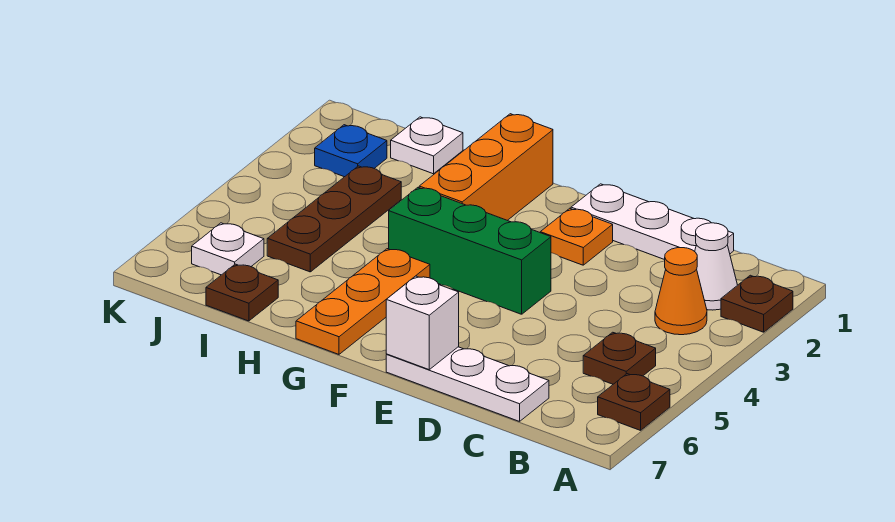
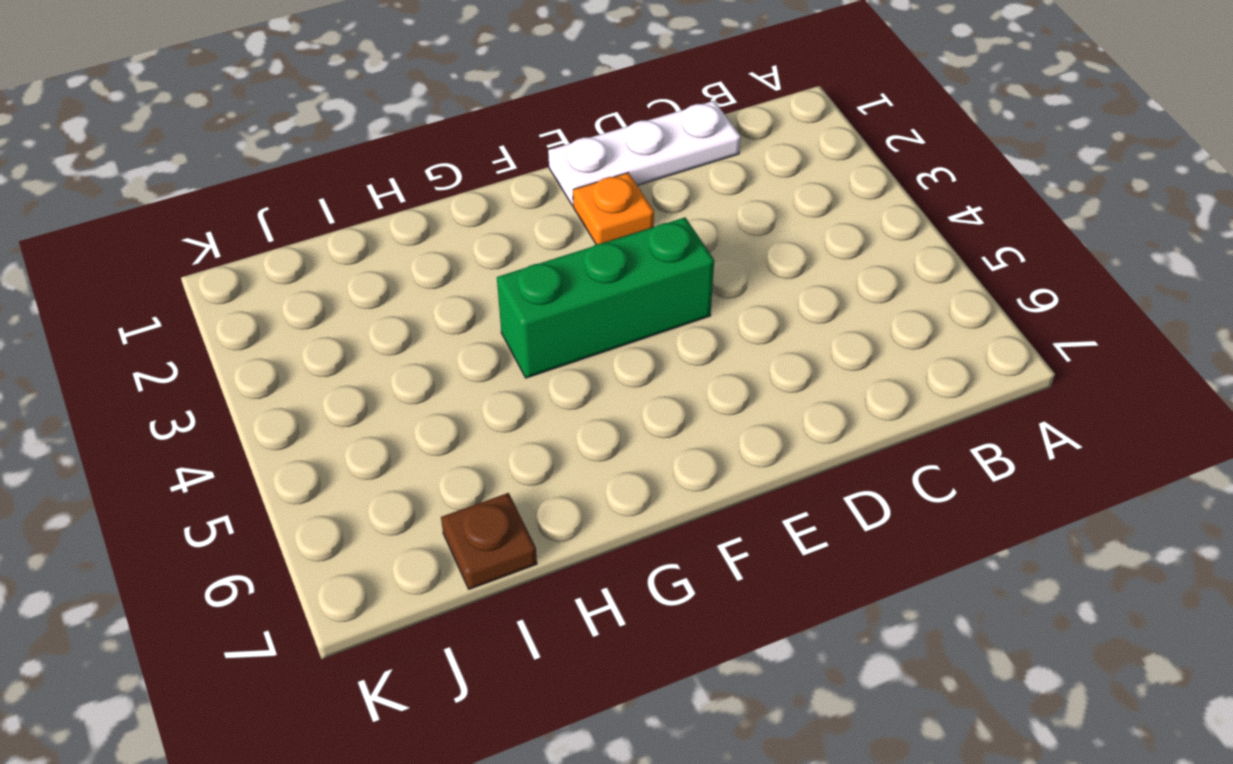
none -> brown 1x1 plate [721,275,793,332]
none -> brown 1x1 plate [598,374,670,430]
none -> white 1x1 cone [695,223,737,310]

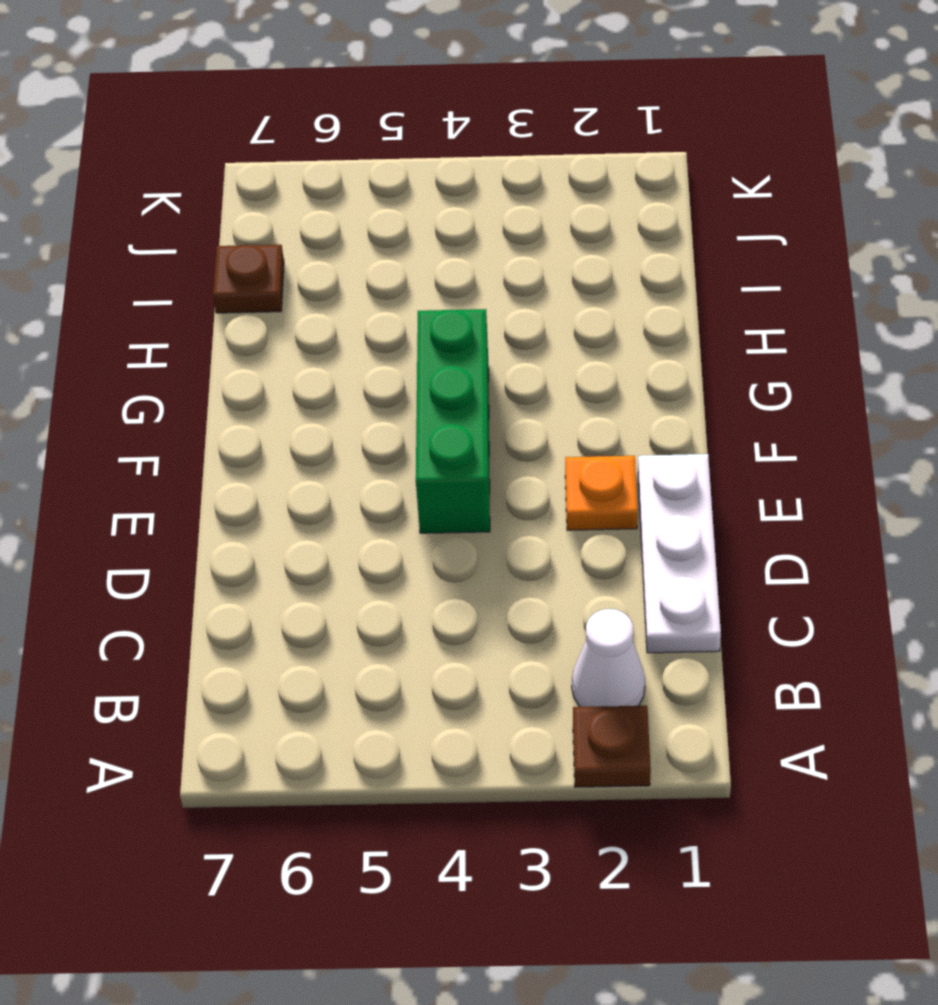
none -> brown 1x1 plate [598,374,670,430]
none -> orange 1x1 cone [655,248,707,335]
none -> brown 1x1 plate [583,332,656,384]

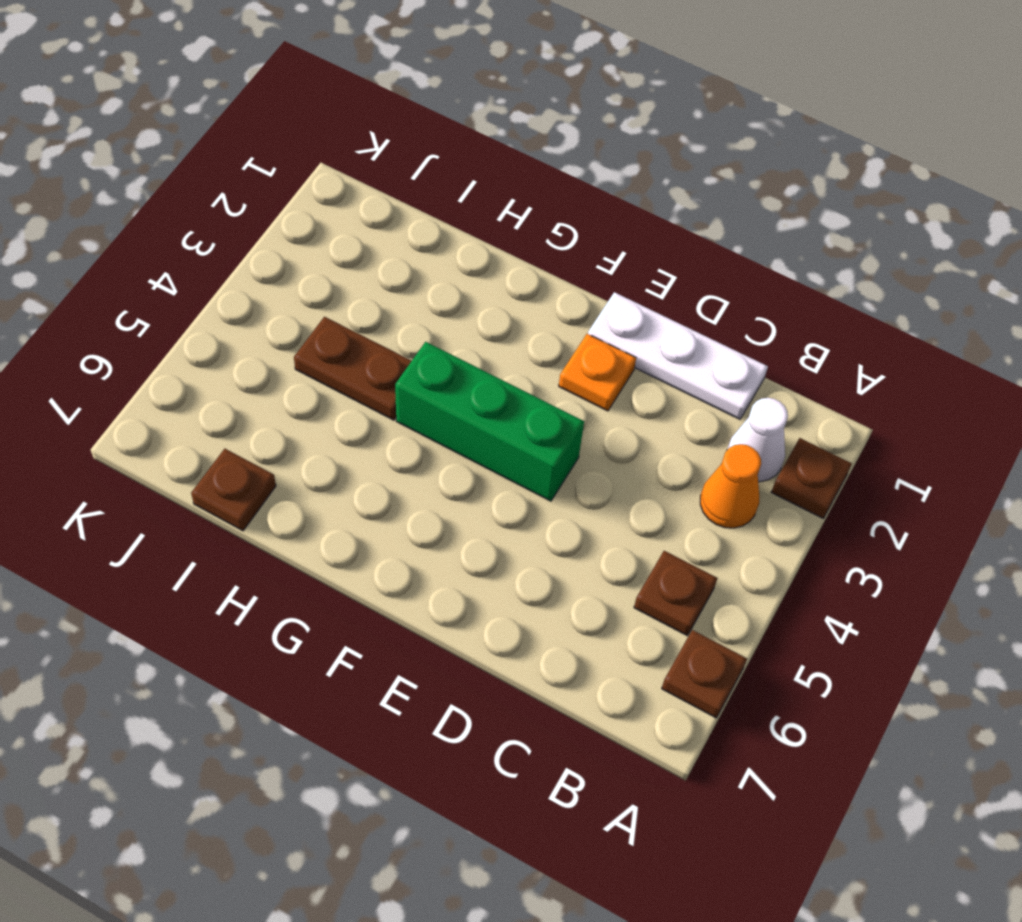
brown 1x2 plate [294,317,411,420] -> brown 1x3 plate [267,166,401,272]
none -> white 1x3 plate [386,347,549,421]
none -> orange 1x3 brick [419,114,553,220]
none -> orange 1x3 plate [296,249,430,354]

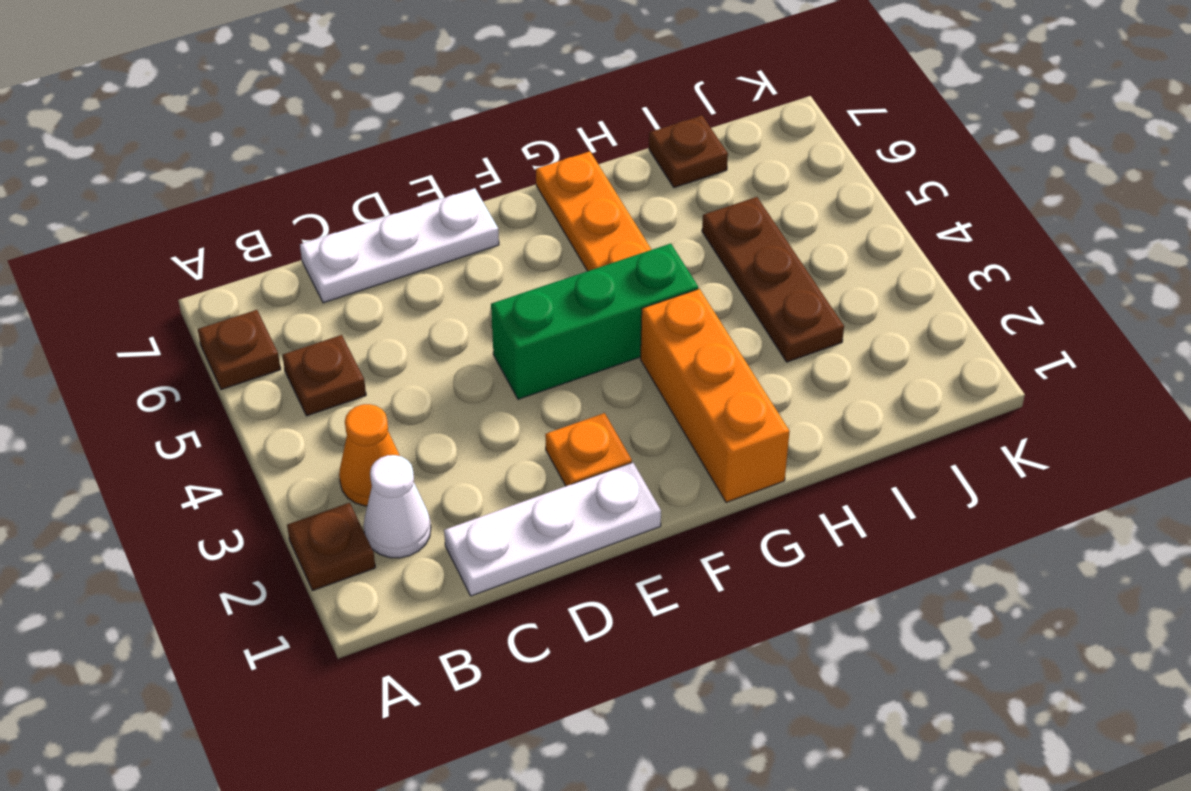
none -> white 1x1 plate [391,117,463,174]
none -> blue 1x1 plate [315,125,387,177]
none -> white 1x1 plate [192,223,264,275]

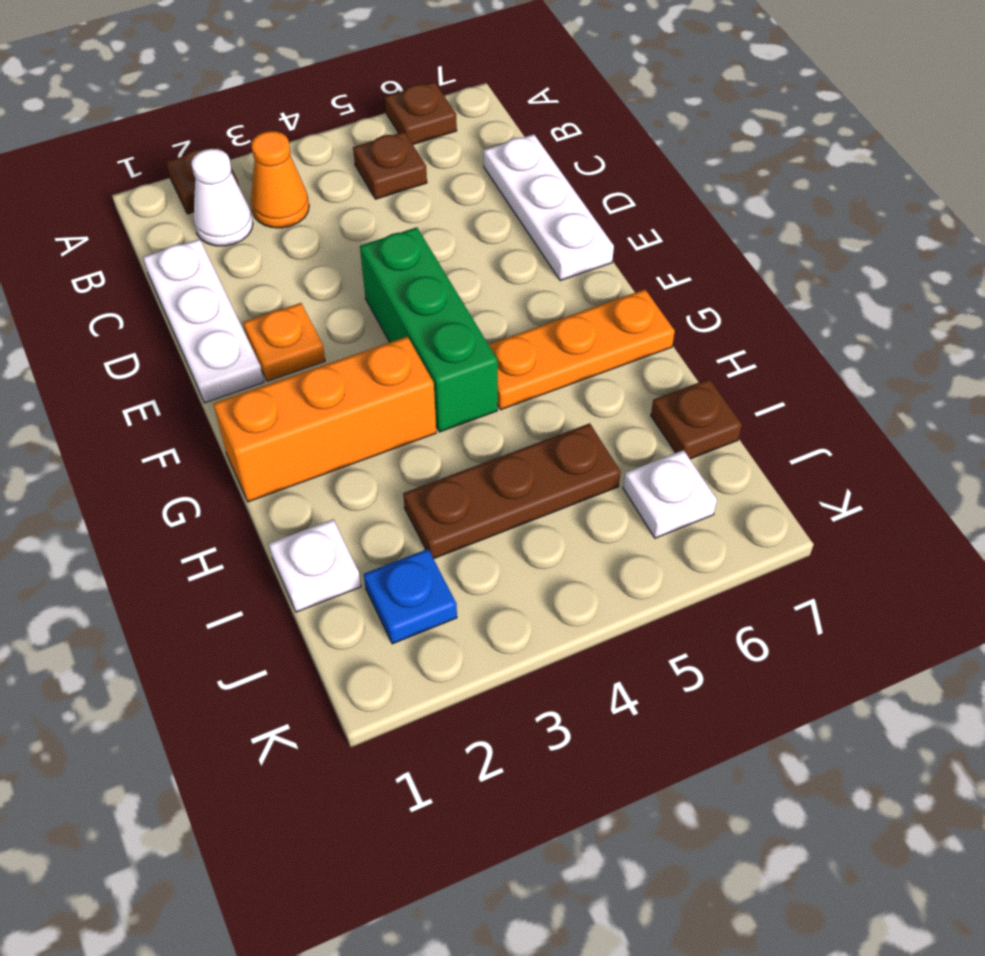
none -> white 1x1 brick [386,276,459,370]

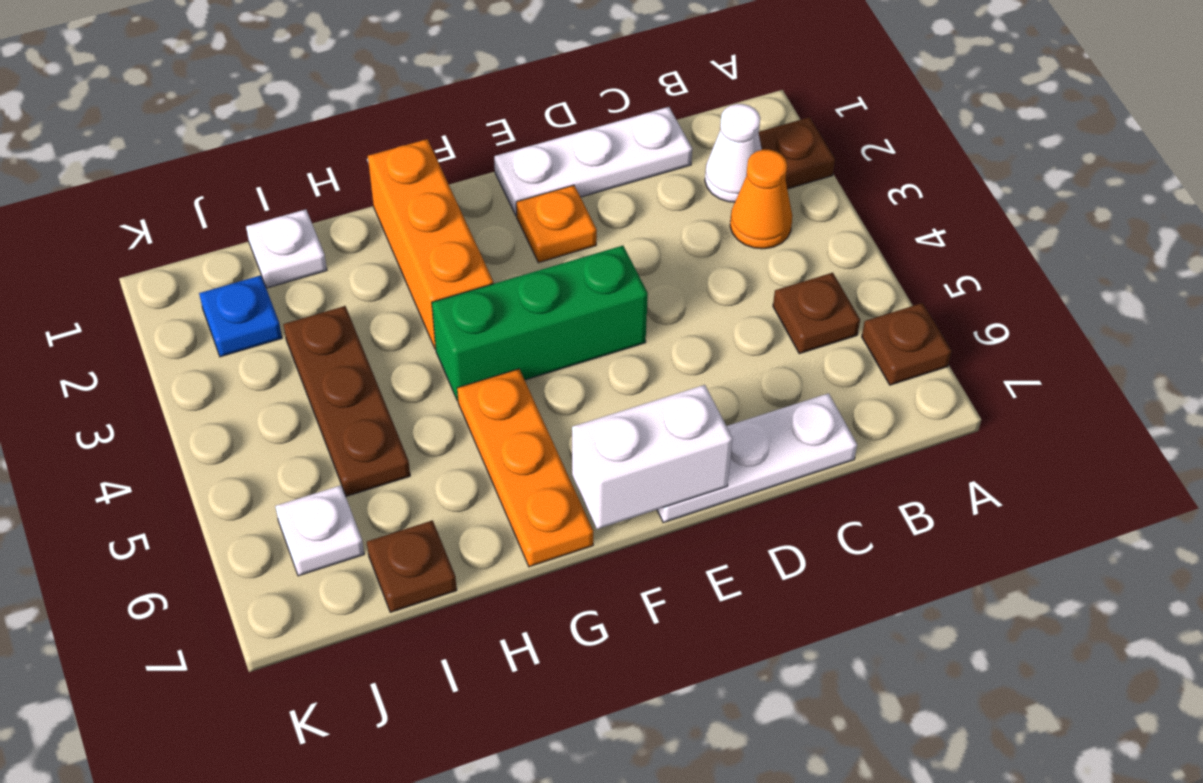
white 1x2 brick [572,385,733,529] -> white 1x1 brick [386,276,459,370]

